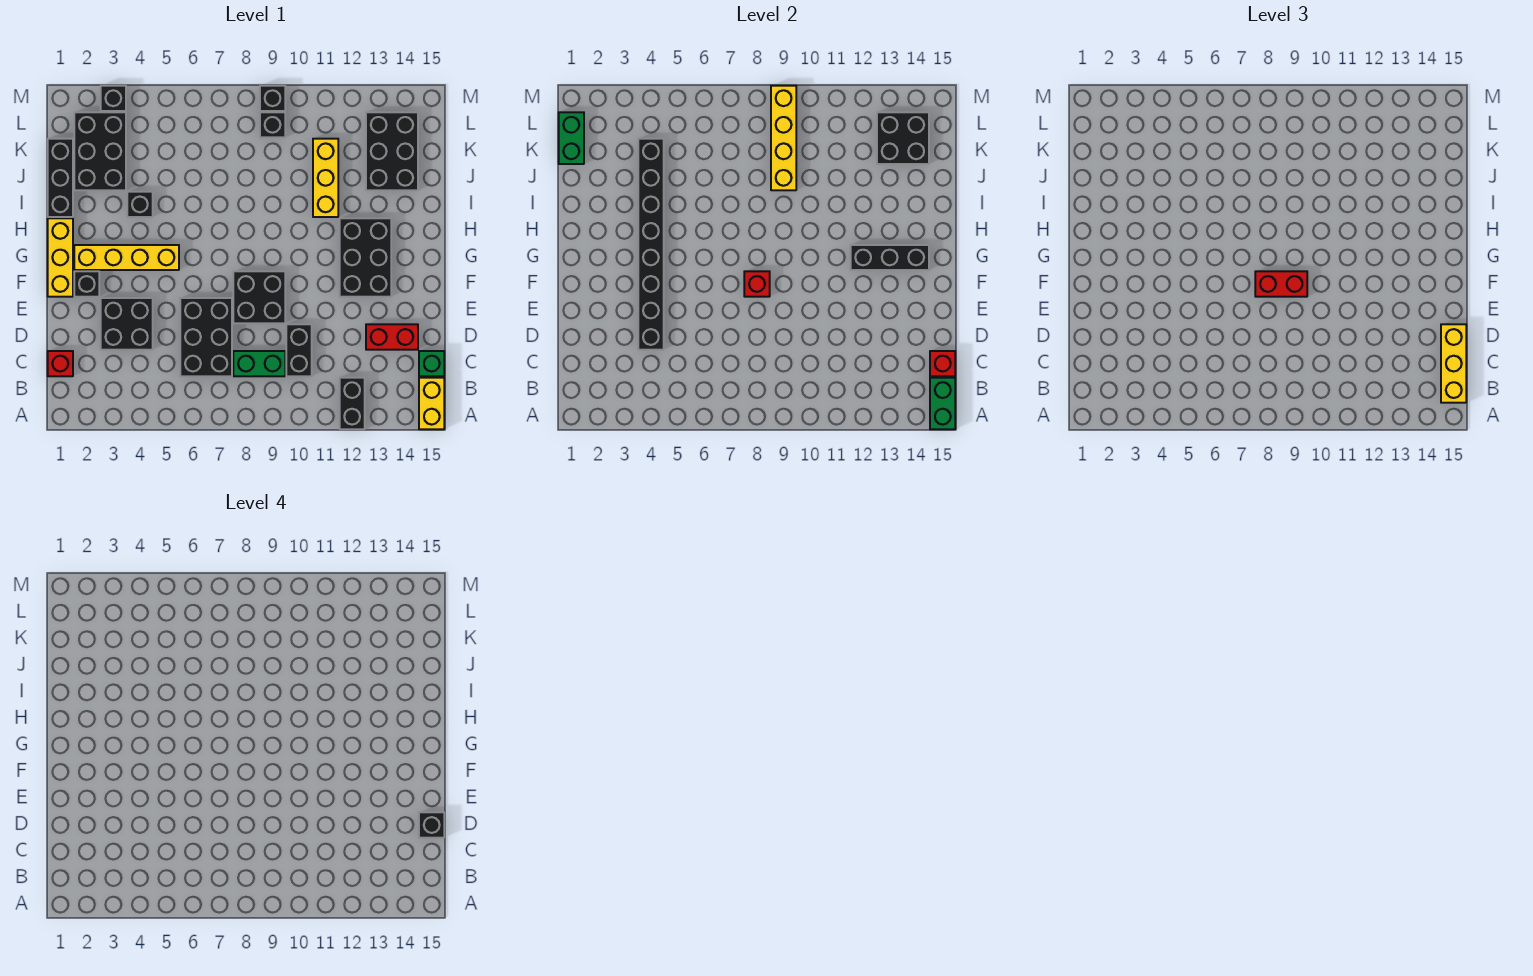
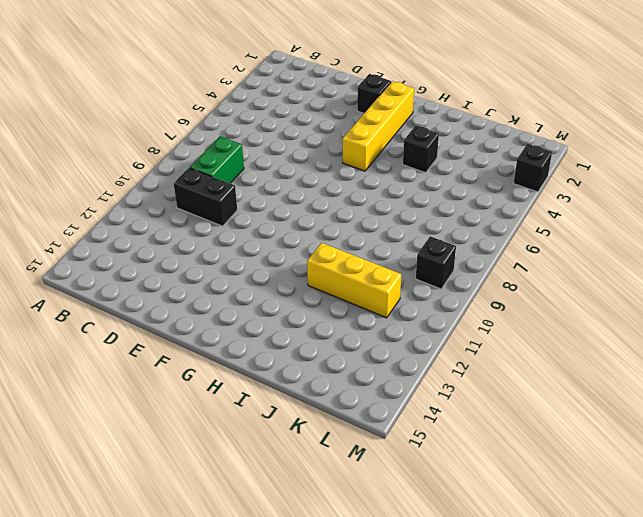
none -> black 1x2 brick [340,378,365,429]
none -> yellow 1x2 brick [419,378,444,429]
none -> red 1x1 brick [48,351,73,376]
none -> black 2x3 brick [180,298,232,376]

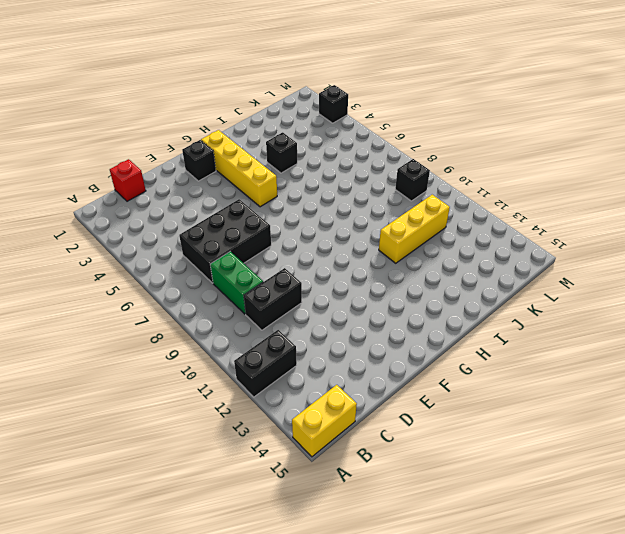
none -> green 1x1 brick [419,351,444,376]
none -> black 2x2 brick [101,298,153,350]
none -> red 1x2 brick [366,324,418,350]
none -> black 2x2 brick [233,271,285,323]

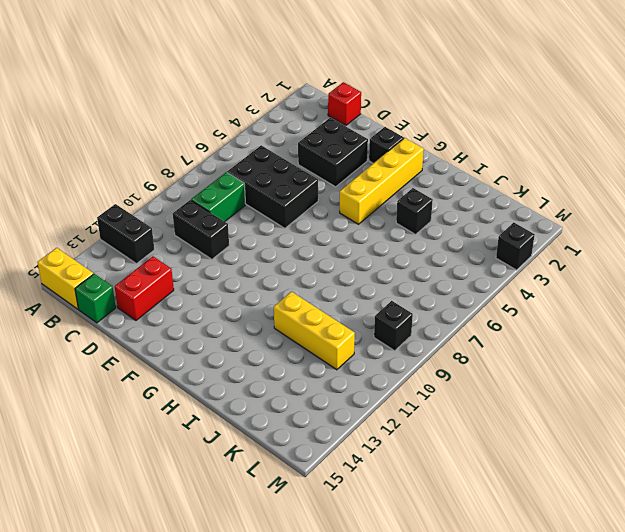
none -> black 2x2 brick [233,271,285,323]
none -> yellow 1x3 brick [48,218,73,297]
none -> black 2x3 brick [340,218,391,297]
none -> black 1x3 brick [48,139,73,217]

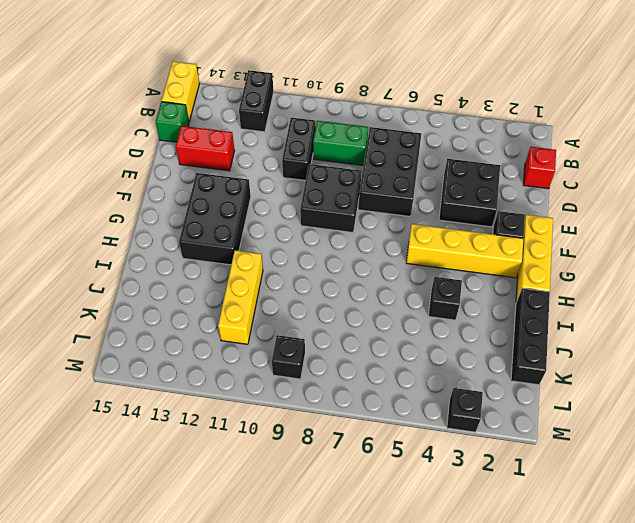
none -> black 2x3 brick [74,112,126,190]
none -> black 2x3 brick [366,112,418,190]
none -> black 1x1 brick [260,86,285,111]
none -> green 1x2 brick [930,378,955,429]

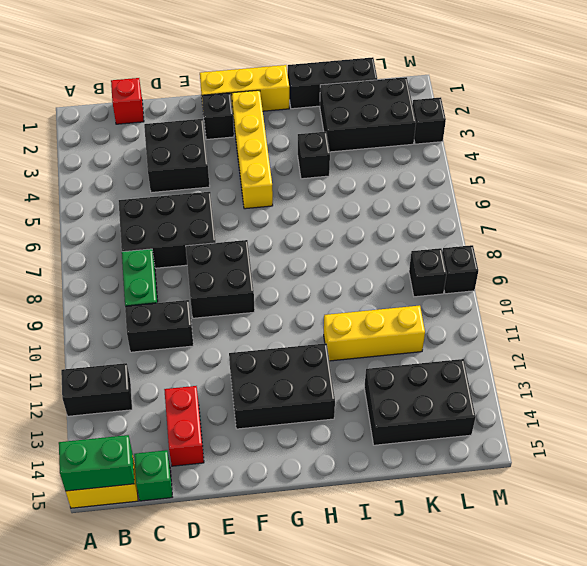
none -> red 1x1 brick [930,351,955,376]
none -> black 1x8 brick [638,139,664,350]
none -> red 1x1 brick [744,271,770,297]
none -> black 1x3 brick [851,245,929,270]

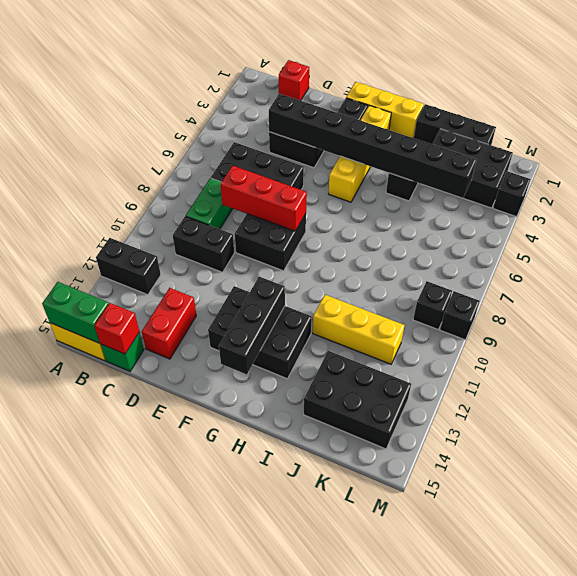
red 1x3 brick [221,166,307,231] -> red 1x1 brick [744,271,770,297]
none -> yellow 1x4 brick [771,86,796,190]
none -> green 1x2 brick [559,112,584,164]
none -> black 2x2 brick [877,112,929,164]
none -> yellow 1x3 brick [1441,324,1466,403]

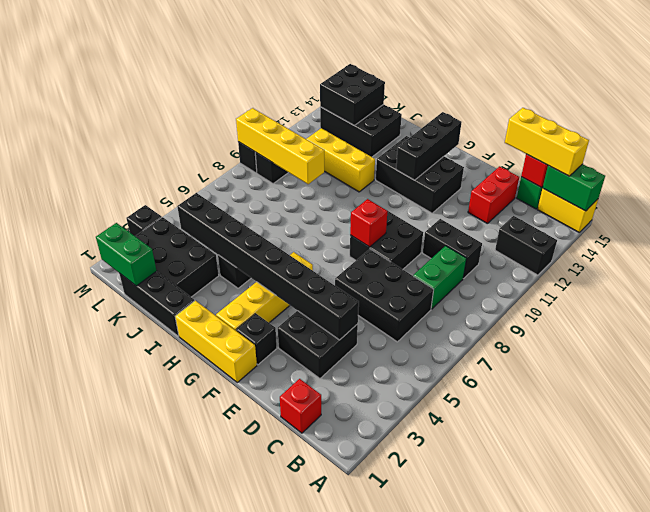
none -> red 1x2 brick [1255,271,1307,297]
none -> black 1x1 brick [419,812,444,838]

